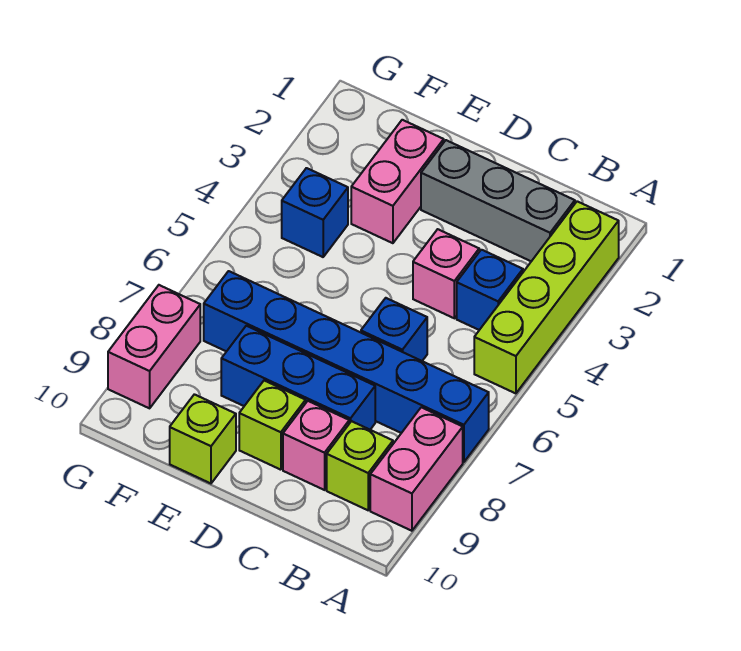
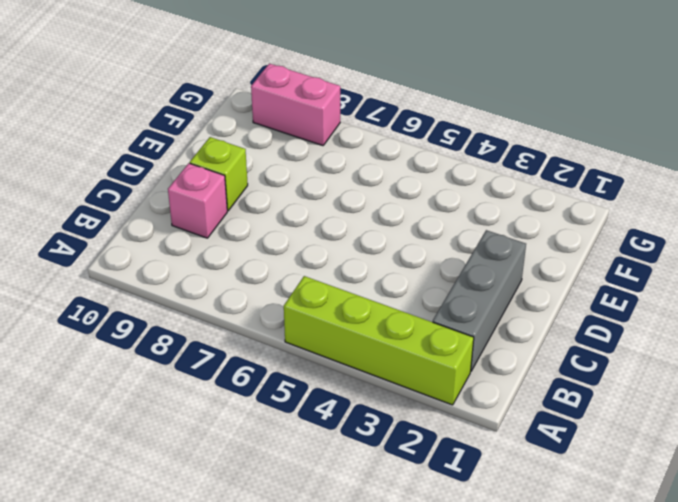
none -> blue 1x6 brick [204,271,489,462]
none -> pink 1x2 brick [370,407,463,531]
none -> blue 1x1 brick [457,250,523,330]

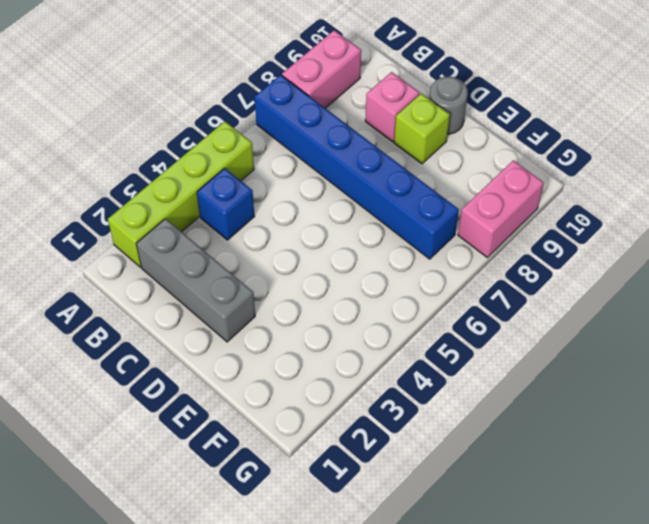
grey 1x1 round brick [429,77,468,134] -> none
none -> lime 1x1 brick [327,421,393,510]
none -> pink 1x1 brick [413,229,479,318]
none -> blue 1x1 brick [361,298,427,361]

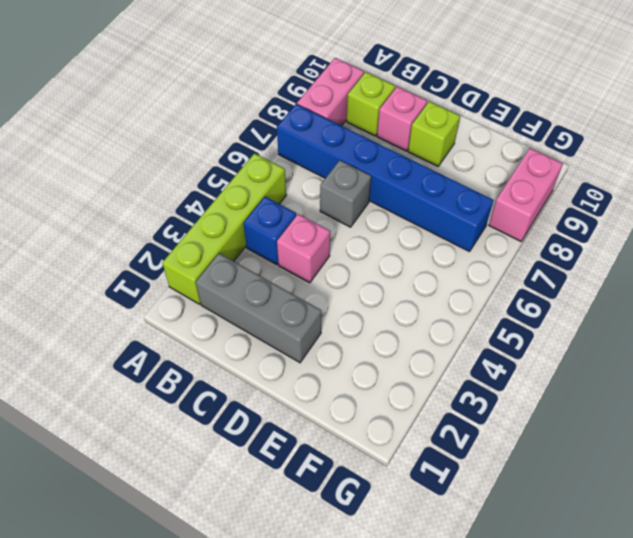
grey 1x1 brick [320,160,371,227] -> blue 1x1 brick [361,298,427,361]
none -> blue 1x3 brick [221,326,375,430]
none -> pink 1x2 brick [351,120,444,243]
none -> lime 1x1 brick [170,394,236,483]

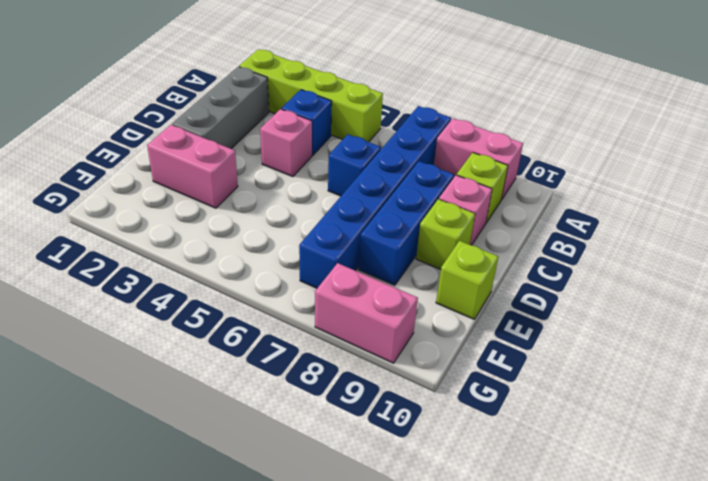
none -> blue 1x1 brick [282,168,348,257]

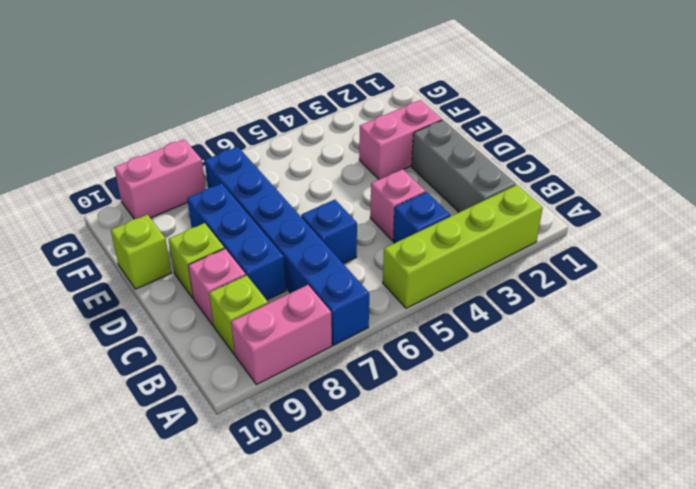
none -> blue 1x1 brick [282,168,348,257]

